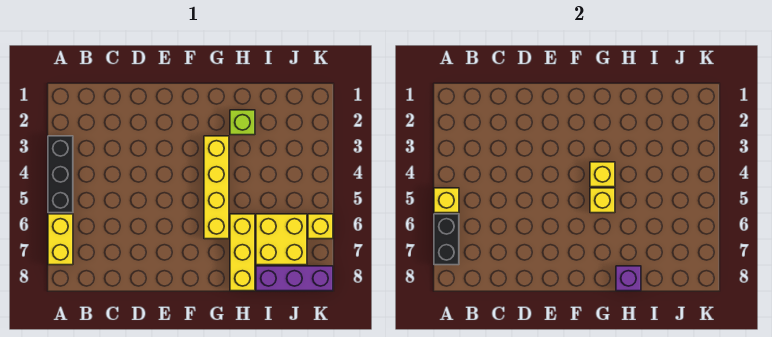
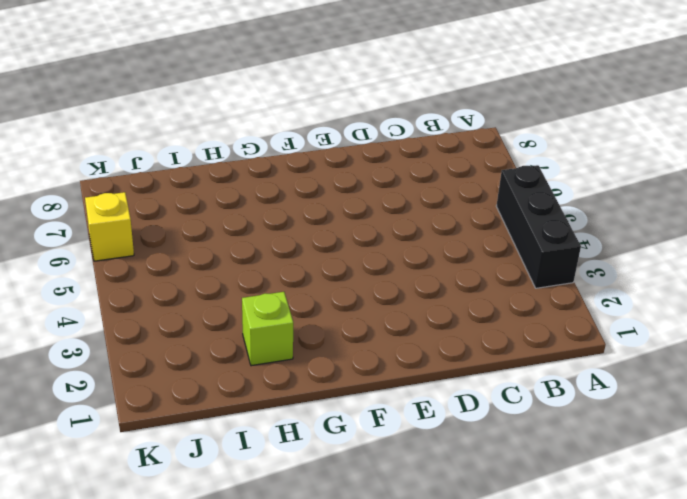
none -> yellow 1x2 brick [48,214,73,265]
none -> yellow 1x4 brick [204,136,229,239]
none -> yellow 1x3 brick [230,214,255,291]

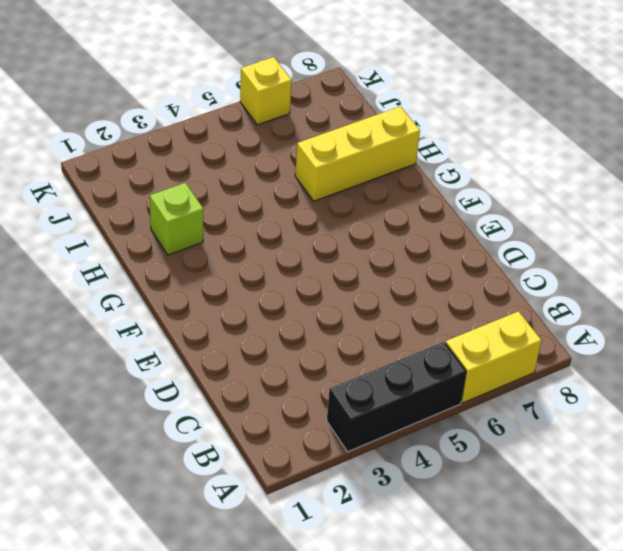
none -> yellow 1x4 brick [204,136,229,239]
none -> yellow 2x2 brick [256,214,307,265]
none -> purple 1x3 brick [256,266,333,291]

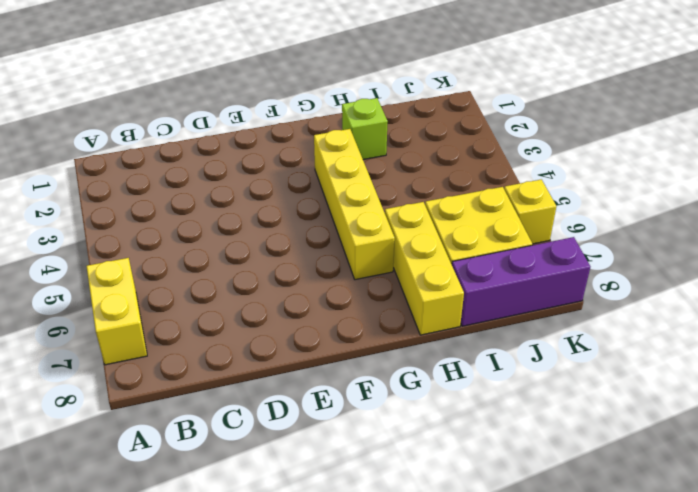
none -> black 1x3 brick [48,136,73,213]
none -> yellow 1x1 brick [434,188,459,213]
none -> black 1x2 brick [434,214,459,265]

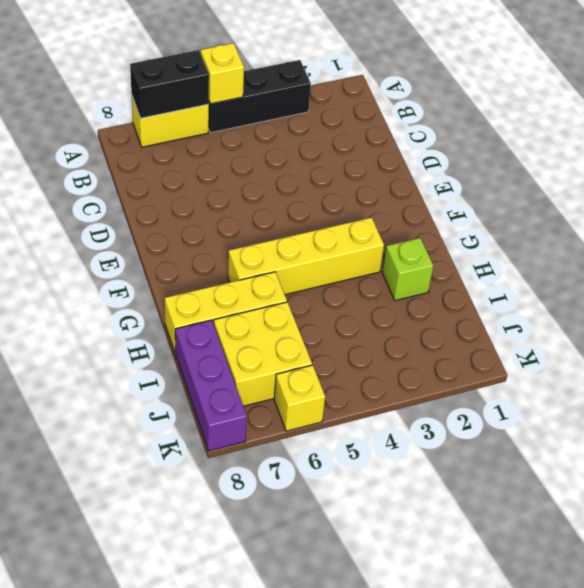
none -> yellow 1x1 brick [590,162,615,187]
none -> yellow 1x1 brick [590,188,615,213]
none -> purple 1x1 brick [616,266,641,291]

